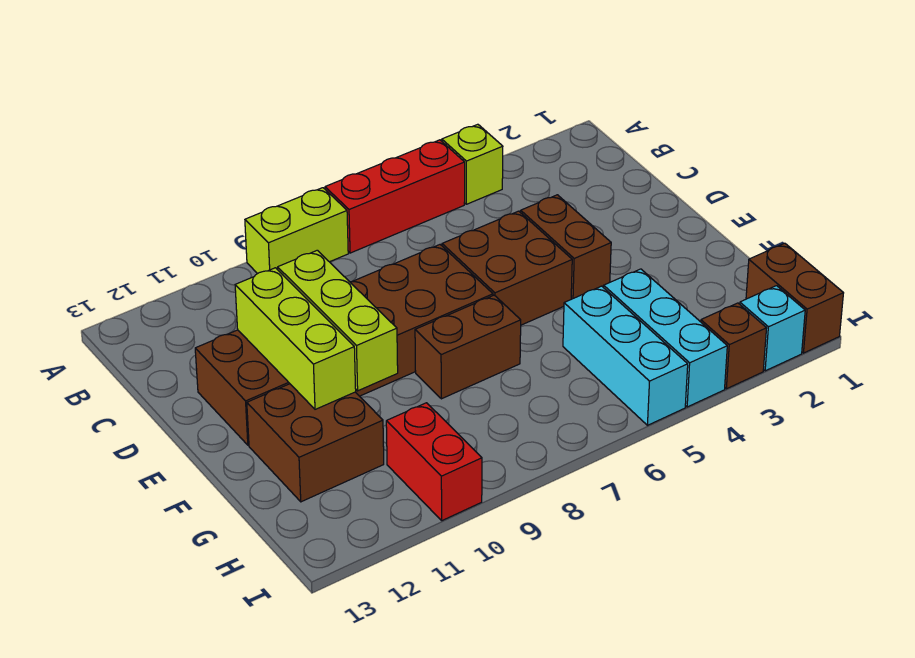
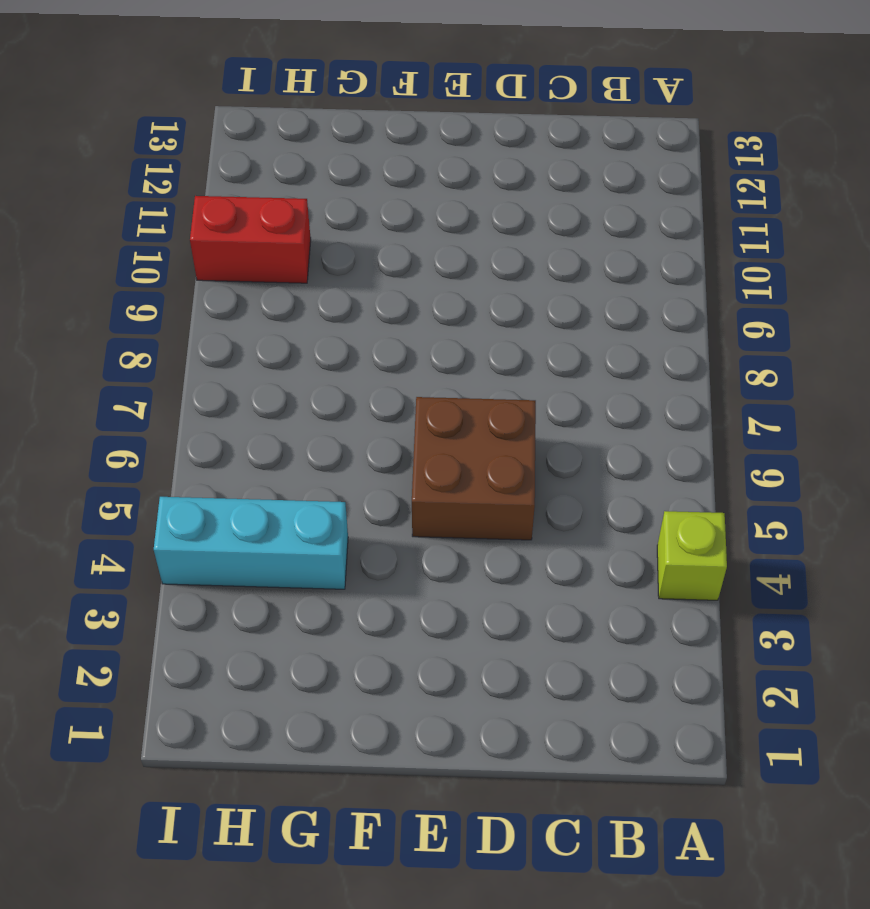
none -> red 1x3 brick [325,140,465,253]
none -> lime 1x2 brick [245,188,348,274]
none -> brown 1x2 brick [521,195,611,299]

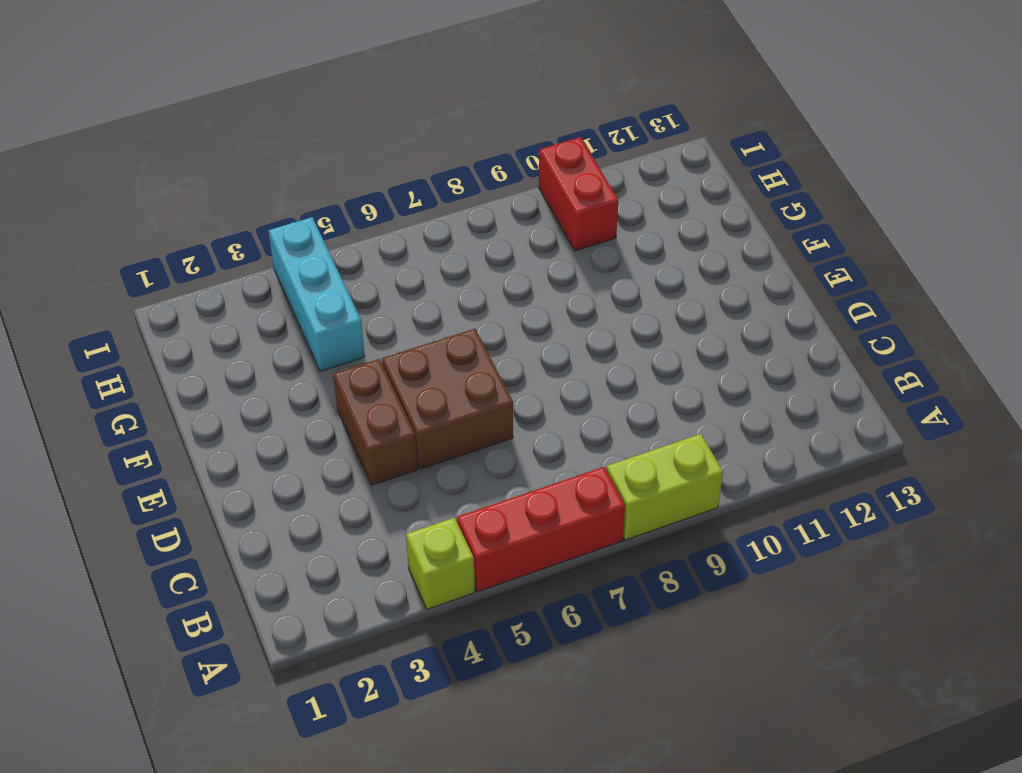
none -> brown 2x6 brick [195,245,493,445]
none -> brown 1x2 brick [415,295,521,399]
none -> brown 2x2 brick [247,384,384,502]

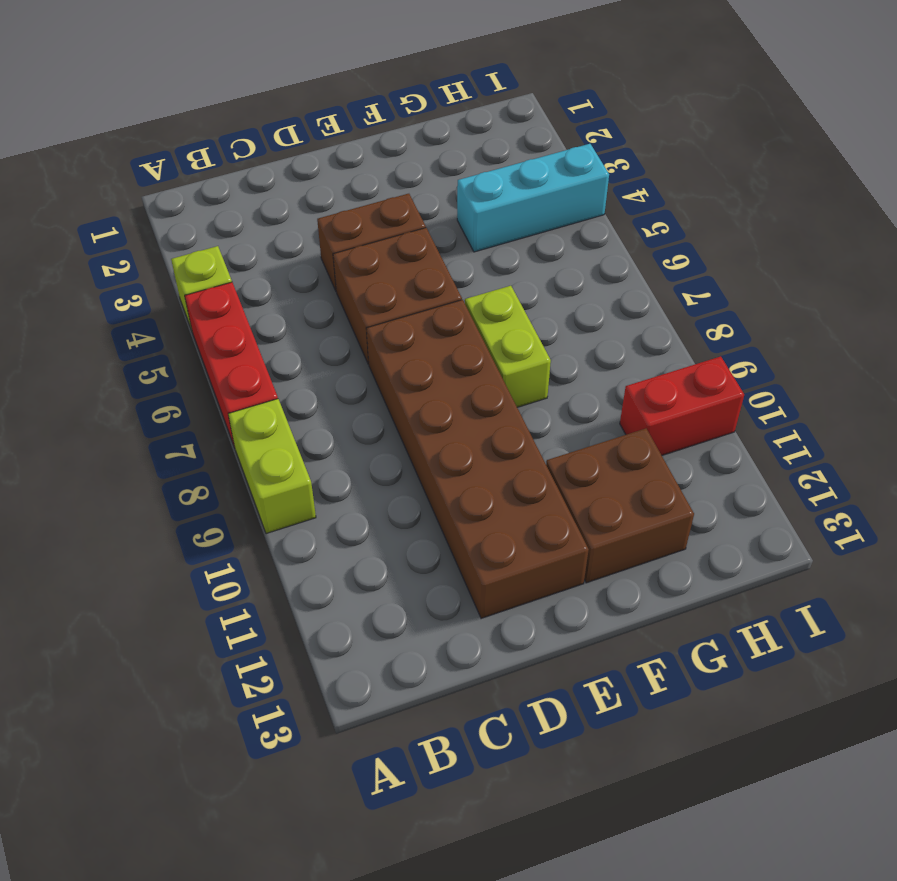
lime 1x2 brick [465,286,551,407] -> brown 1x2 brick [415,295,521,399]
none -> cyan 1x3 brick [563,286,688,425]
none -> brown 1x2 brick [746,243,843,353]
none -> cyan 1x1 brick [740,286,805,371]

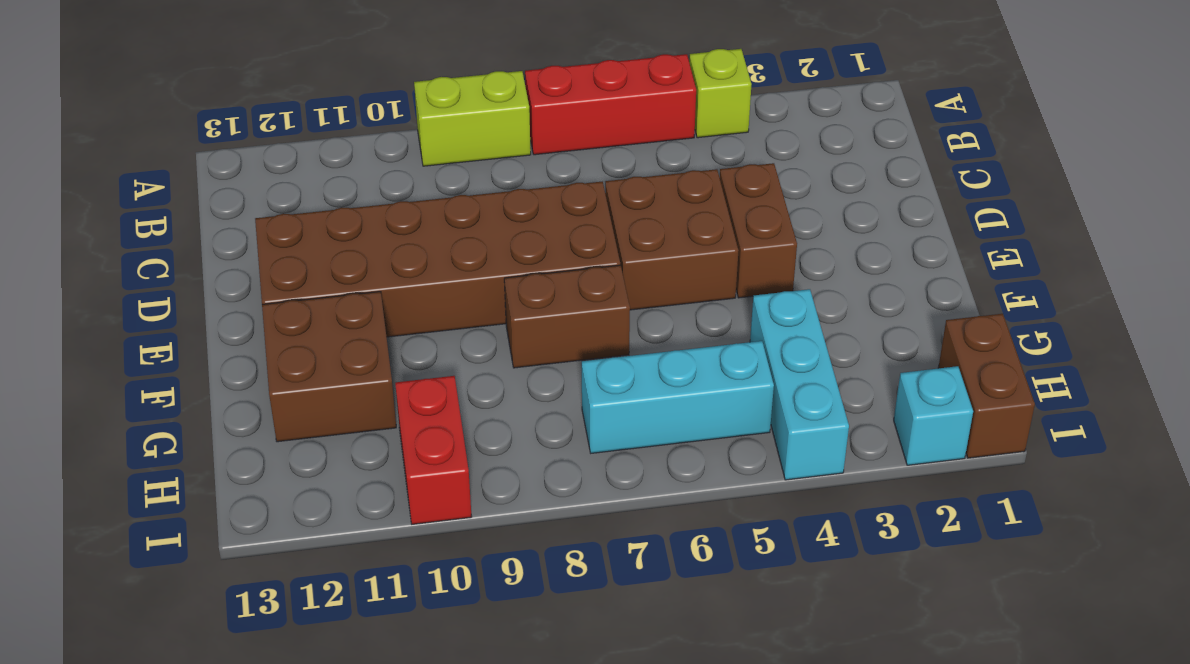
cyan 1x3 brick [582,341,774,453] -> cyan 1x3 brick turned to [563,286,688,425]
none -> brown 1x1 brick [701,303,767,389]
none -> lime 1x3 brick [278,250,398,391]
none -> lime 1x3 brick [235,268,356,409]

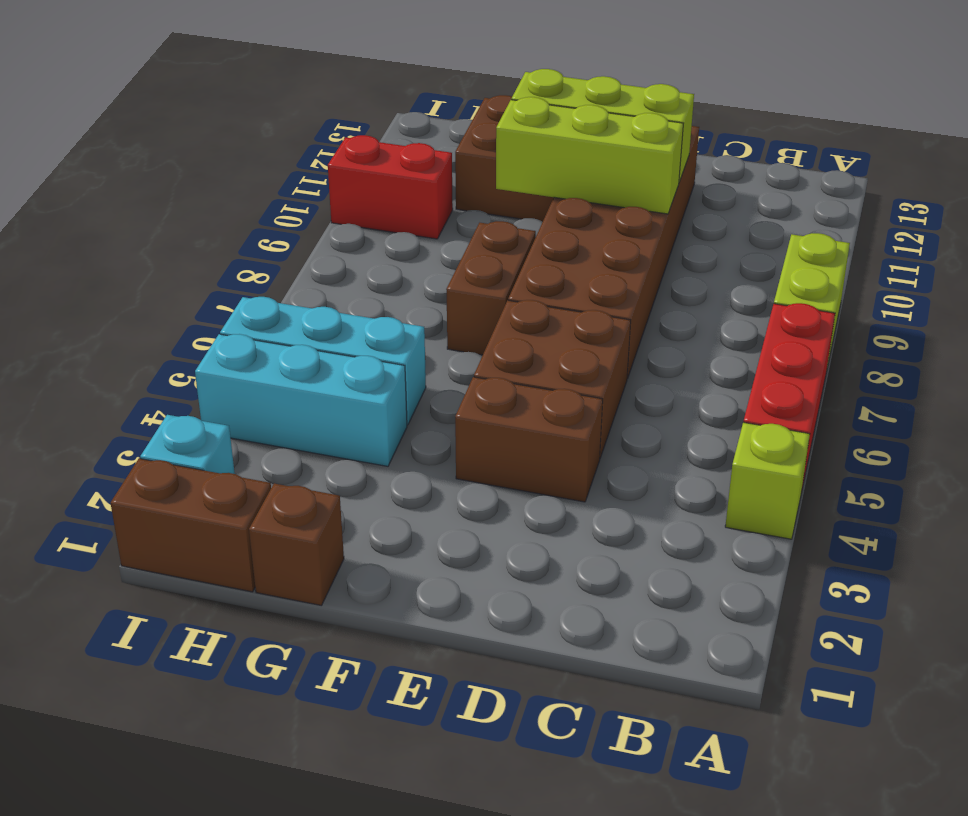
brown 1x1 brick [249,483,344,606] -> brown 1x1 brick moved to [701,303,767,389]

